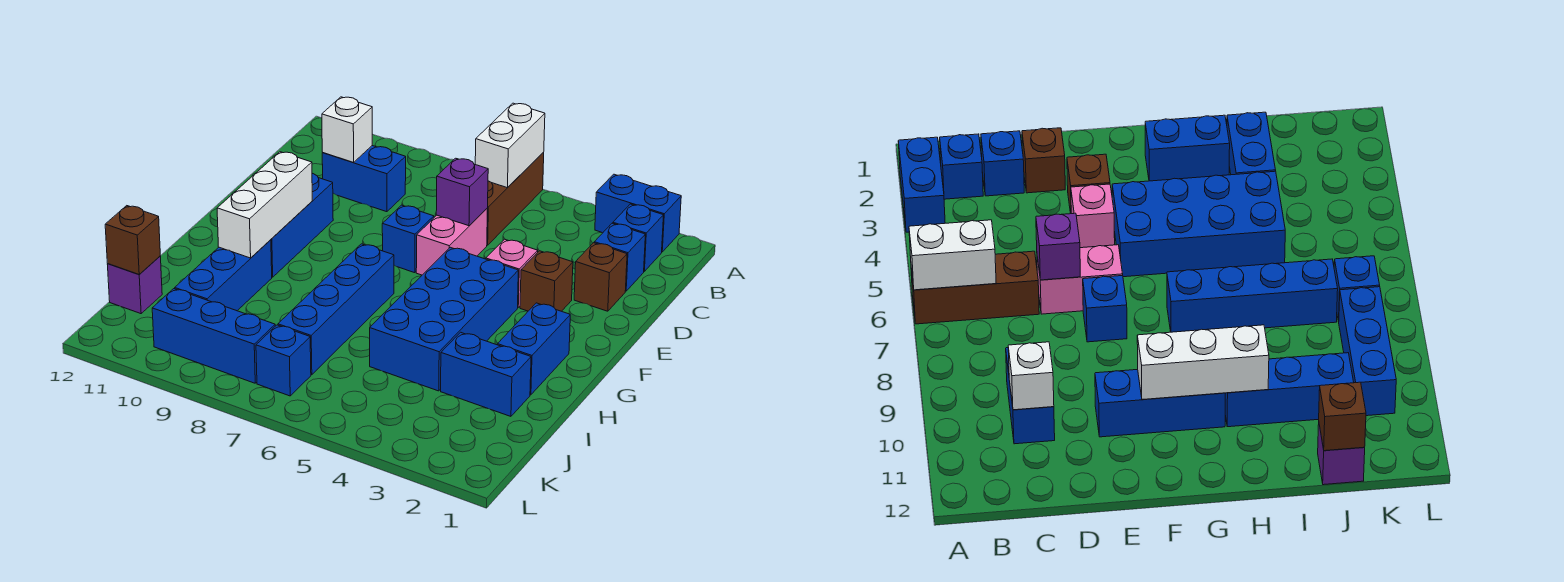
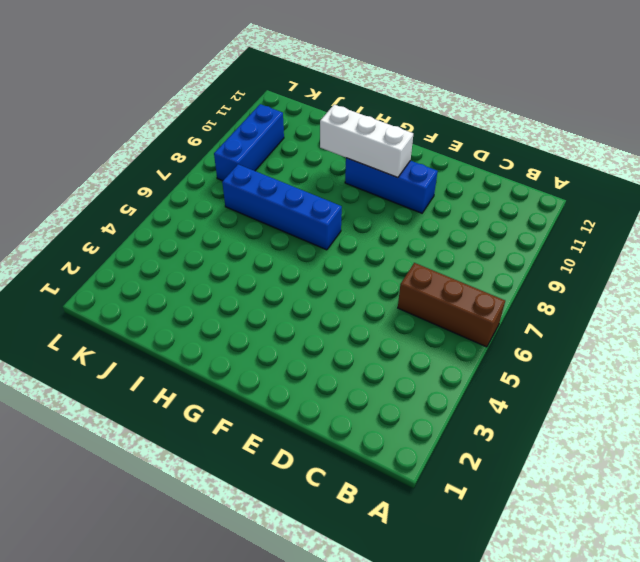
none -> blue 1x2 brick [595,174,681,252]
none -> blue 1x1 brick [613,204,664,271]
none -> blue 1x1 brick [594,223,645,291]

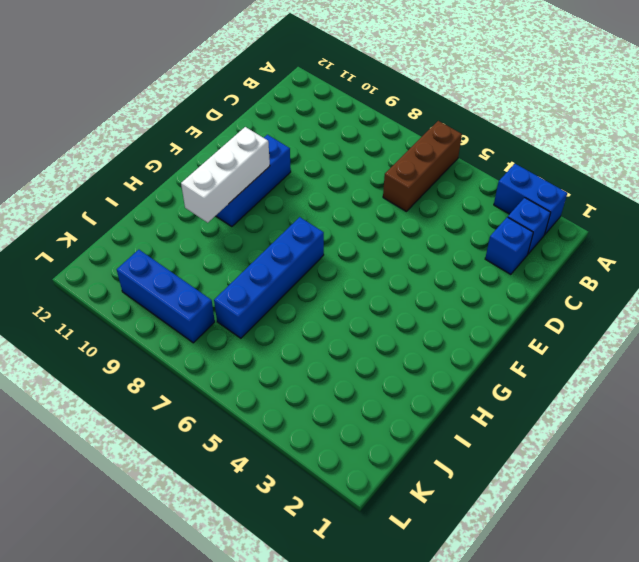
none -> blue 1x2 brick [322,146,406,212]
none -> brown 1x1 brick [574,243,627,311]
none -> pink 1x2 brick [416,208,488,275]

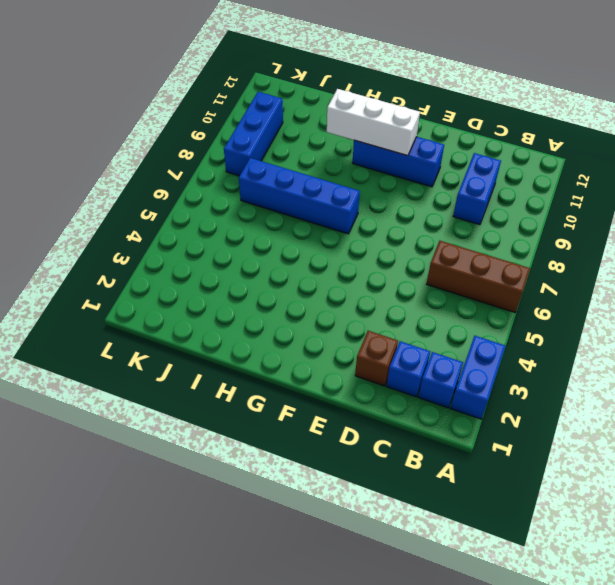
none -> pink 1x2 brick [416,208,488,275]
none -> brown 1x1 brick [520,251,573,311]
none -> pink 1x1 brick [486,239,538,307]

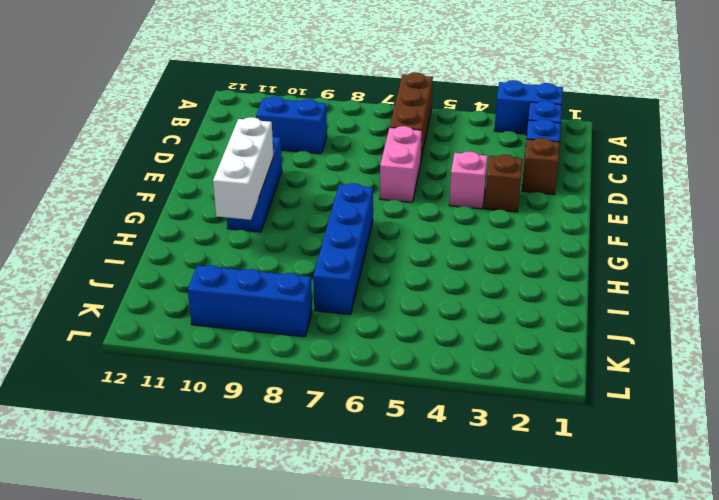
none -> blue 1x1 brick [382,205,434,273]
none -> blue 2x4 brick [370,247,518,391]
none -> blue 1x2 brick [497,303,570,395]

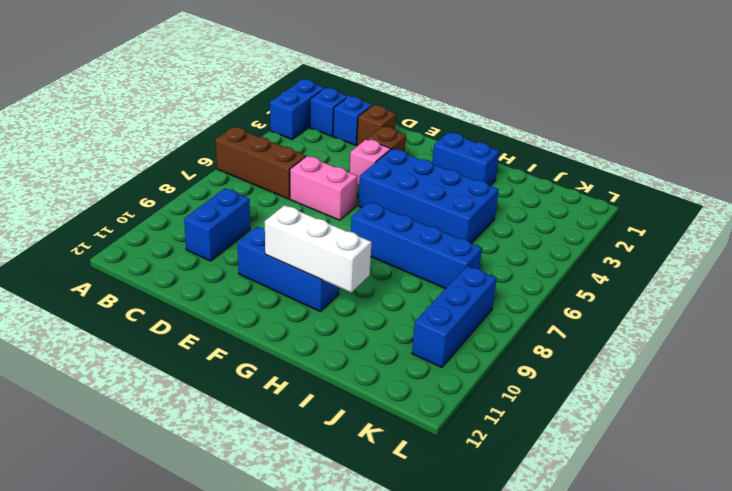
none -> blue 1x1 brick [382,205,434,273]
none -> blue 1x3 brick [175,240,272,311]
none -> blue 1x2 brick [441,332,531,416]

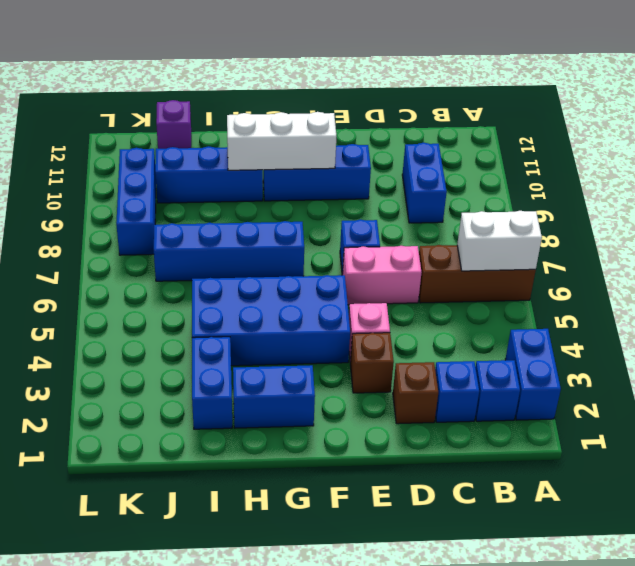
none -> blue 1x1 brick [256,325,311,396]
none -> white 1x1 brick [322,97,372,162]
none -> purple 1x1 brick [436,158,488,226]

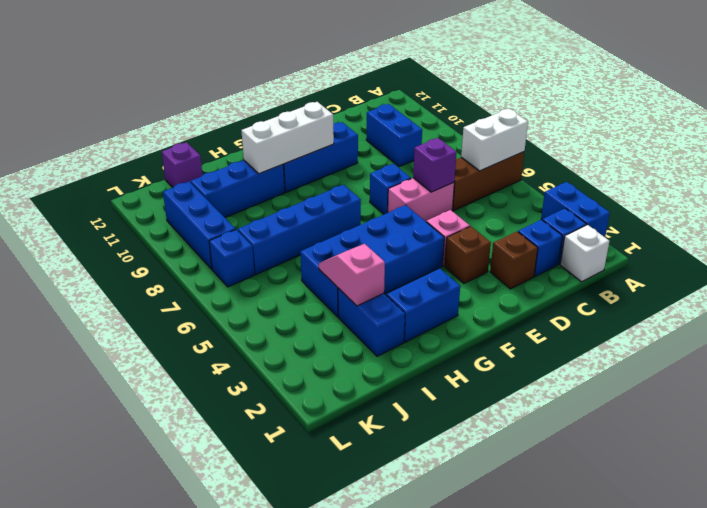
white 1x1 brick [560,225,609,282] -> white 1x1 brick moved to [322,97,372,162]
pink 1x2 slope [319,244,385,306] -> none
none -> brown 1x1 brick [105,206,160,274]

